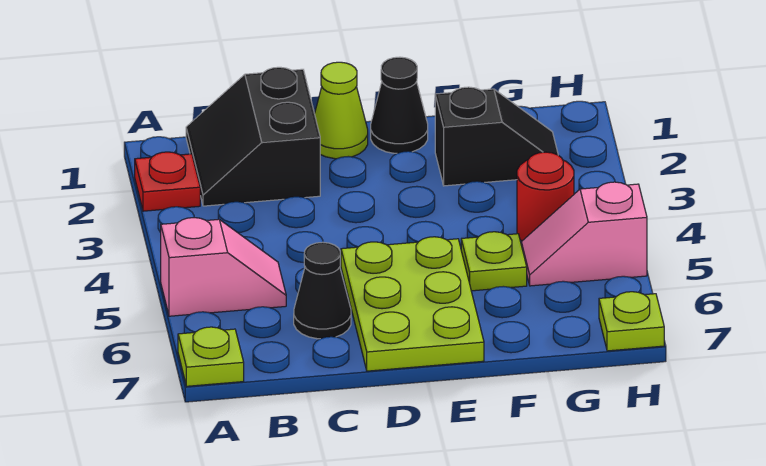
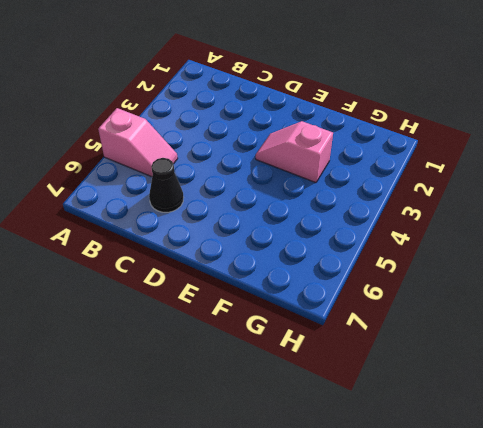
pink 1x2 slope [256,121,333,183] -> pink 1x2 slope moved to [521,182,647,286]
none -> red 1x1 plate [135,152,200,211]
none -> lime 1x1 plate [178,327,244,386]
none -> black 2x2 slope [186,67,320,206]

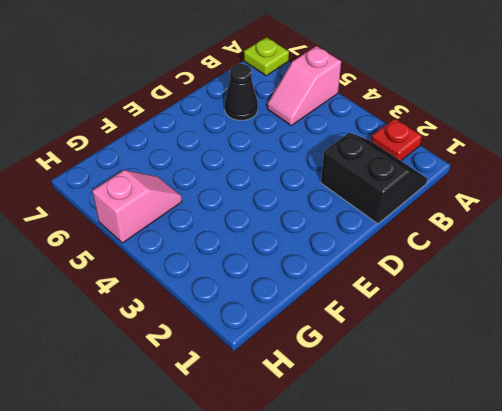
none -> lime 1x1 cone [315,62,368,159]
none -> lime 2x3 plate [341,237,484,371]
none -> black 1x1 cone [371,57,428,153]

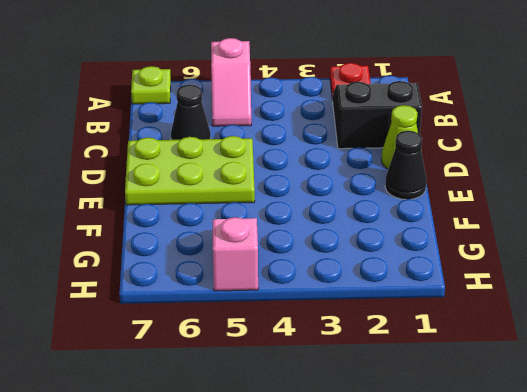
none -> black 1x2 slope [435,87,558,186]
none -> lime 1x1 plate [461,232,527,291]
none -> red 1x1 round brick [517,152,574,241]

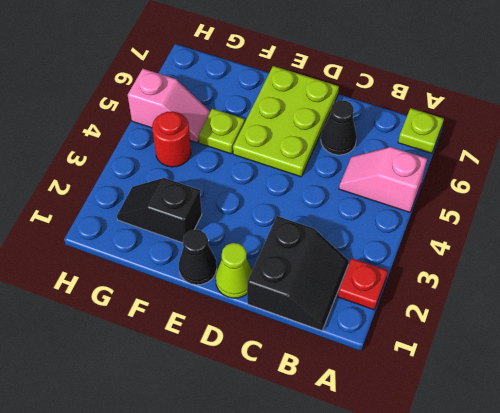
none -> lime 1x1 plate [599,292,664,351]

